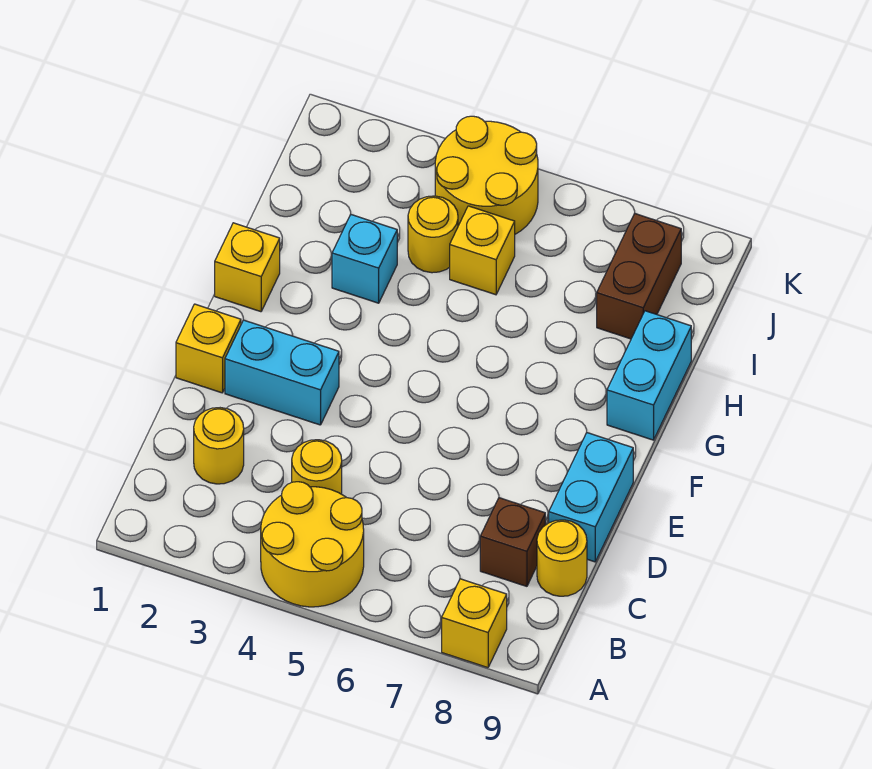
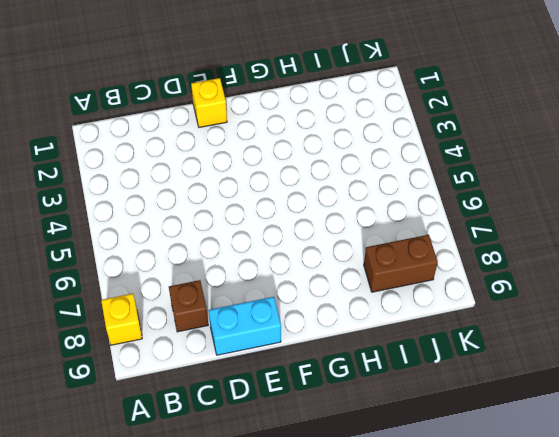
none -> yellow 2x2 round brick [261,482,364,607]
none -> yellow 1x1 round brick [194,408,244,484]
none -> yellow 1x1 round brick [292,440,342,494]

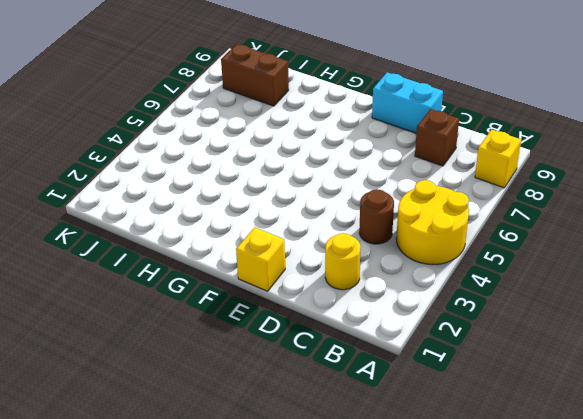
brown 1x1 round brick [359,189,394,244] -> yellow 1x1 round brick [292,440,342,494]
none -> yellow 1x1 round brick [537,520,587,596]
none -> cyan 1x2 brick [225,320,339,425]
none -> yellow 1x1 brick [215,223,280,312]

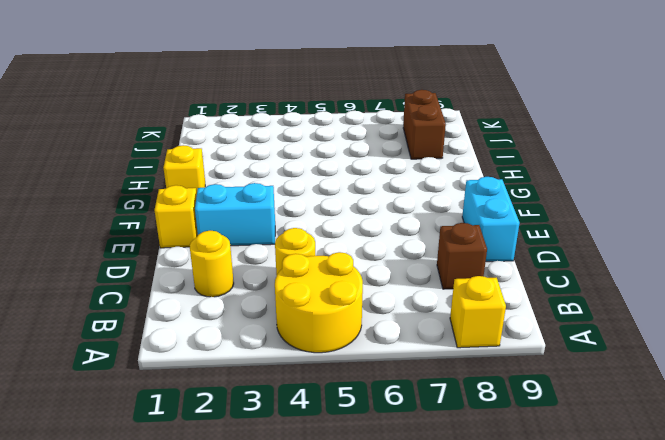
none -> yellow 1x1 round brick [537,520,587,596]
none -> cyan 1x2 brick [607,311,691,440]
none -> cyan 1x1 brick [332,214,397,303]

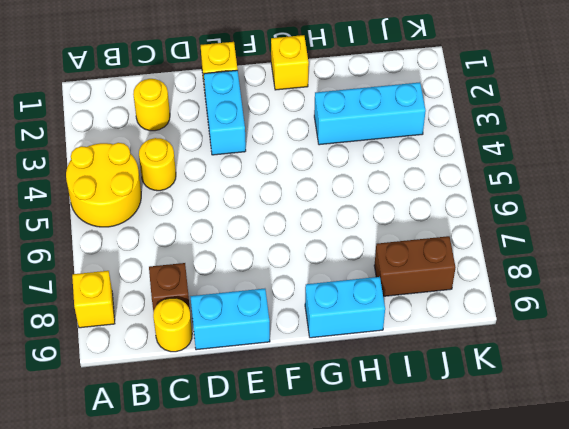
cyan 1x3 brick [314,82,426,145] -> cyan 1x1 brick [332,214,397,303]
none -> yellow 1x1 round brick [408,196,458,273]
none -> yellow 1x1 brick [450,206,515,295]
none -> yellow 2x2 round brick [435,116,538,234]

